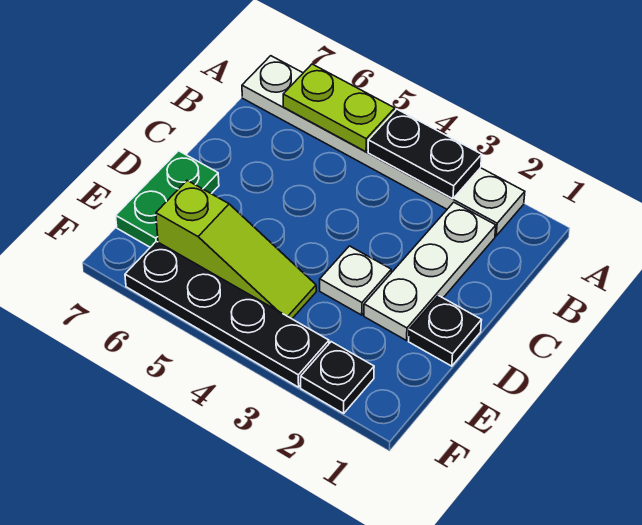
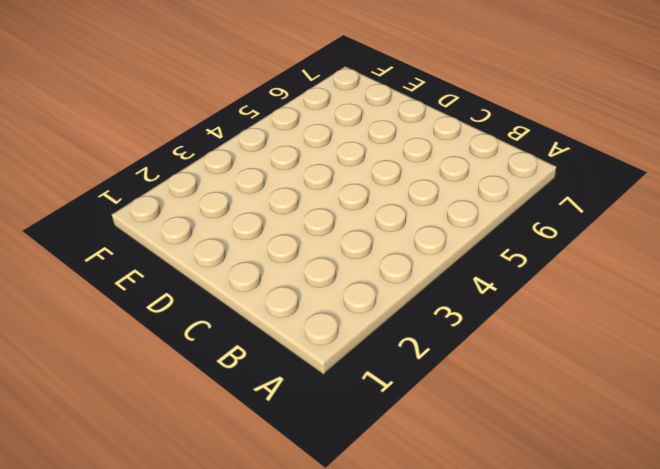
none -> white 1x6 plate [242,56,525,236]
none -> white 1x3 plate [364,202,496,340]

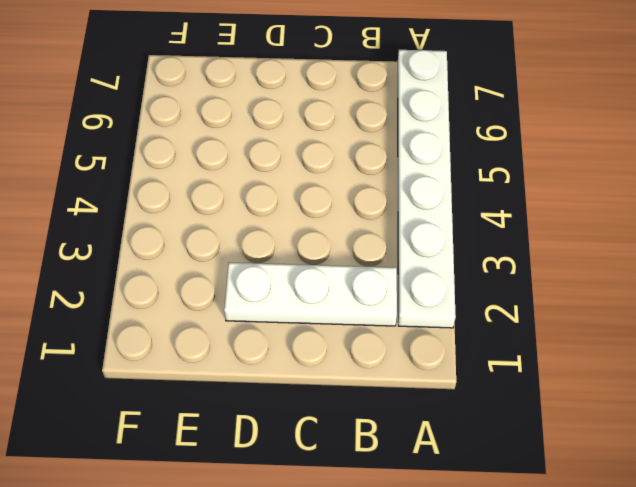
none -> black 1x1 plate [409,296,482,366]
none -> white 1x1 plate [320,246,391,315]

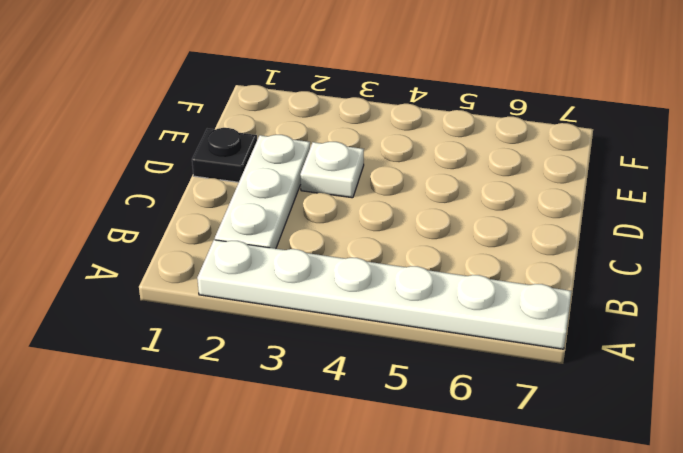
none -> green 1x2 plate [116,151,219,247]
none -> lime 1x3 slope [156,181,316,319]

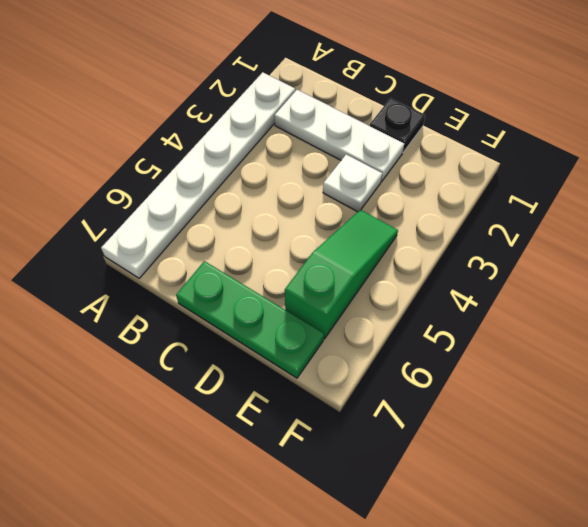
green 1x3 plate [176,261,324,378] -> green 1x2 plate [116,151,219,247]
green 1x3 slope [285,210,398,339] -> lime 1x3 slope [156,181,316,319]
none -> black 1x1 plate [301,342,374,413]
none -> black 1x4 plate [125,241,329,387]

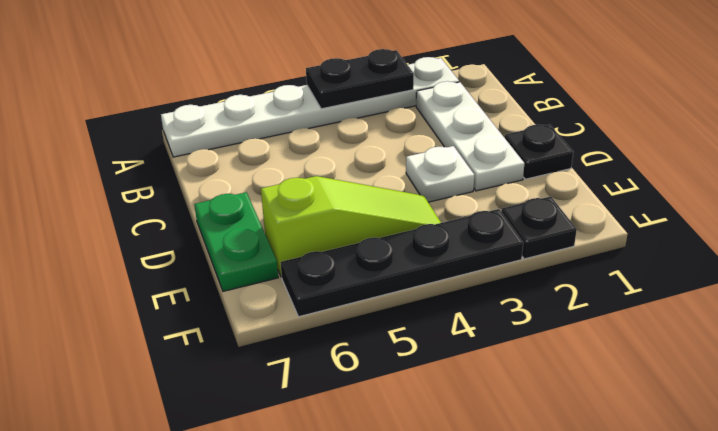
none -> lime 1x2 plate [283,64,395,152]

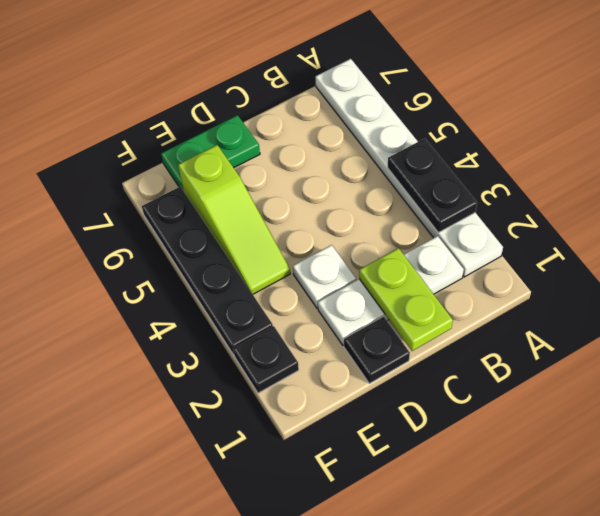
lime 1x2 plate [359,248,453,351] -> lime 1x2 plate moved to [283,64,395,152]

